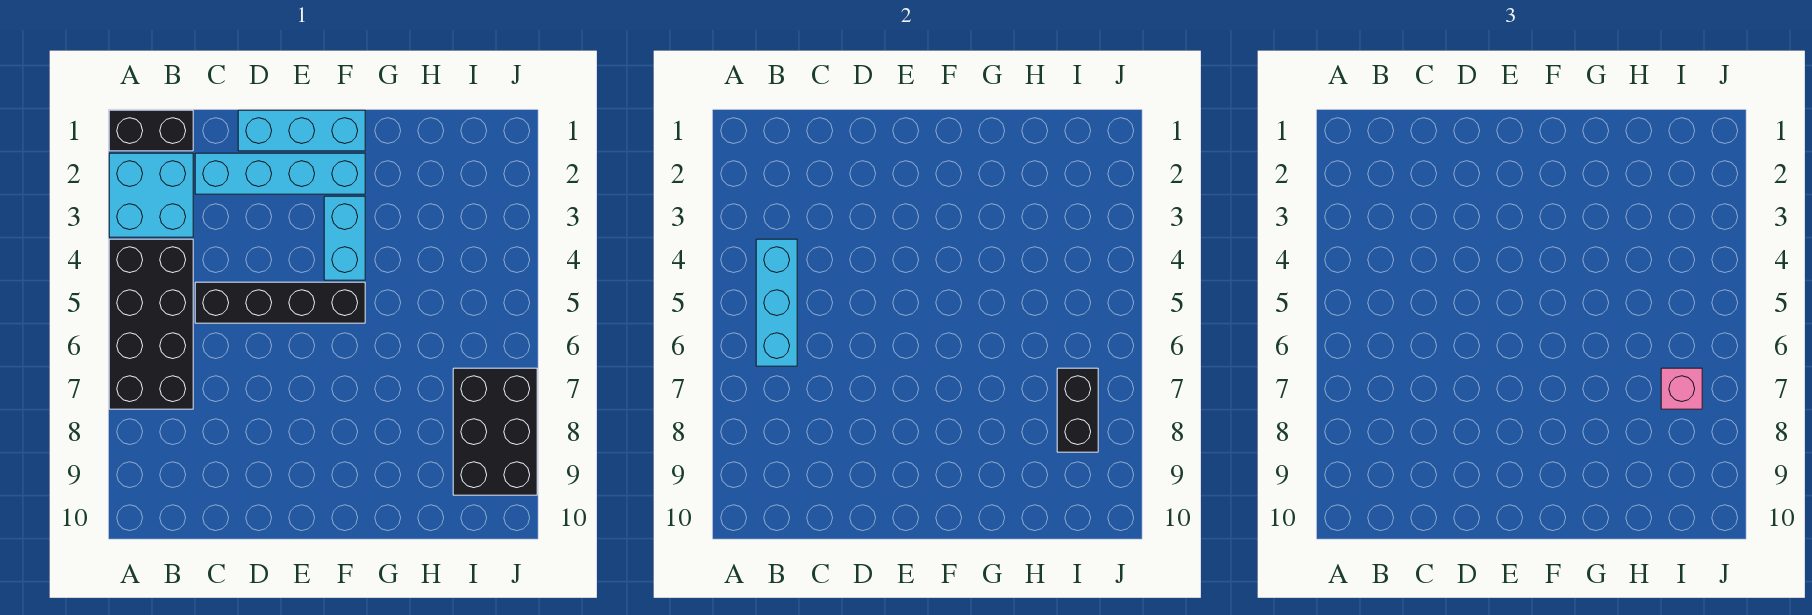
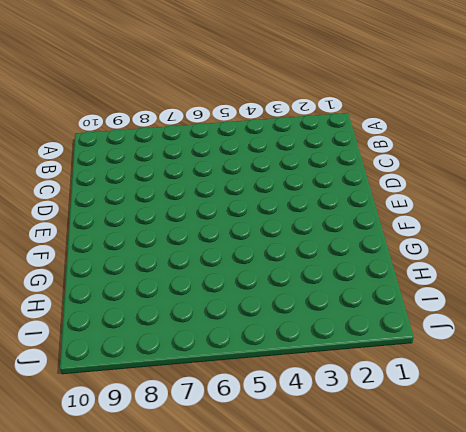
none -> black 1x2 brick [109,110,193,151]
none -> cyan 2x2 brick [109,153,193,237]

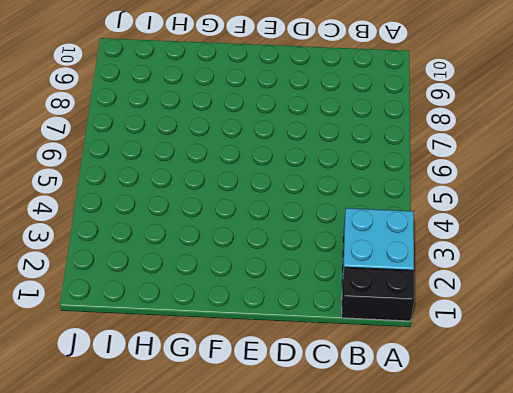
none -> black 2x4 brick [109,239,193,409]
none -> cyan 1x4 brick [195,153,365,194]

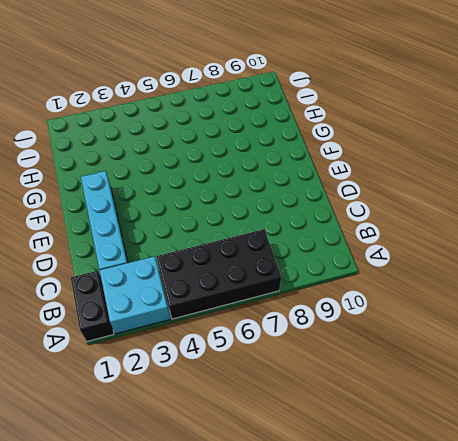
none -> black 1x4 brick [195,282,365,323]
none -> cyan 1x3 brick [238,110,365,151]

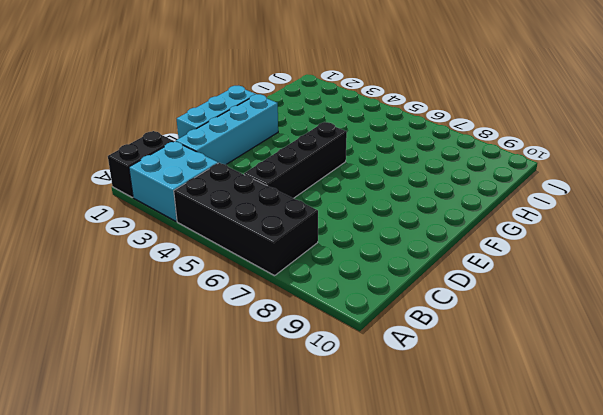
none -> cyan 1x2 brick [324,196,365,280]
none -> black 2x3 brick [453,368,537,495]

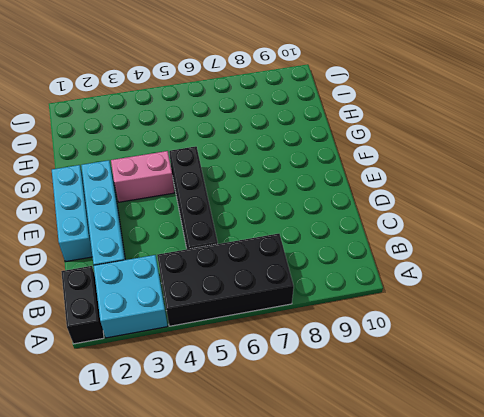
pink 1x2 brick [111,151,174,202] -> cyan 1x2 brick [324,196,365,280]
none -> black 2x3 brick [453,368,537,495]
none -> cyan 1x3 brick [756,239,797,366]

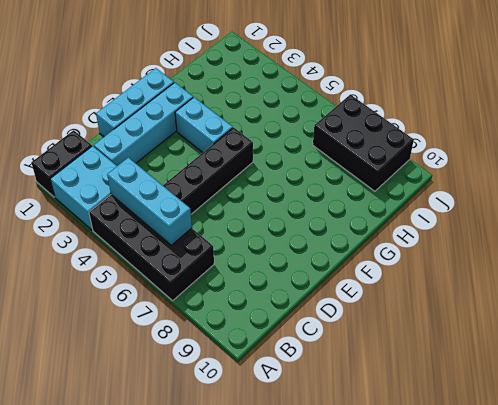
none -> black 1x2 brick [1057,368,1098,452]
none -> pink 1x1 brick [1661,368,1702,409]

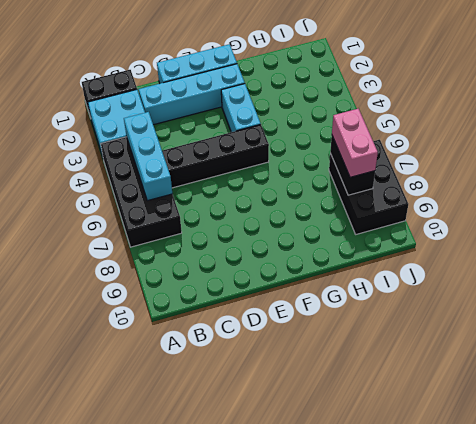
pink 1x2 brick [332,109,378,177] -> pink 1x1 brick [1661,368,1702,409]

